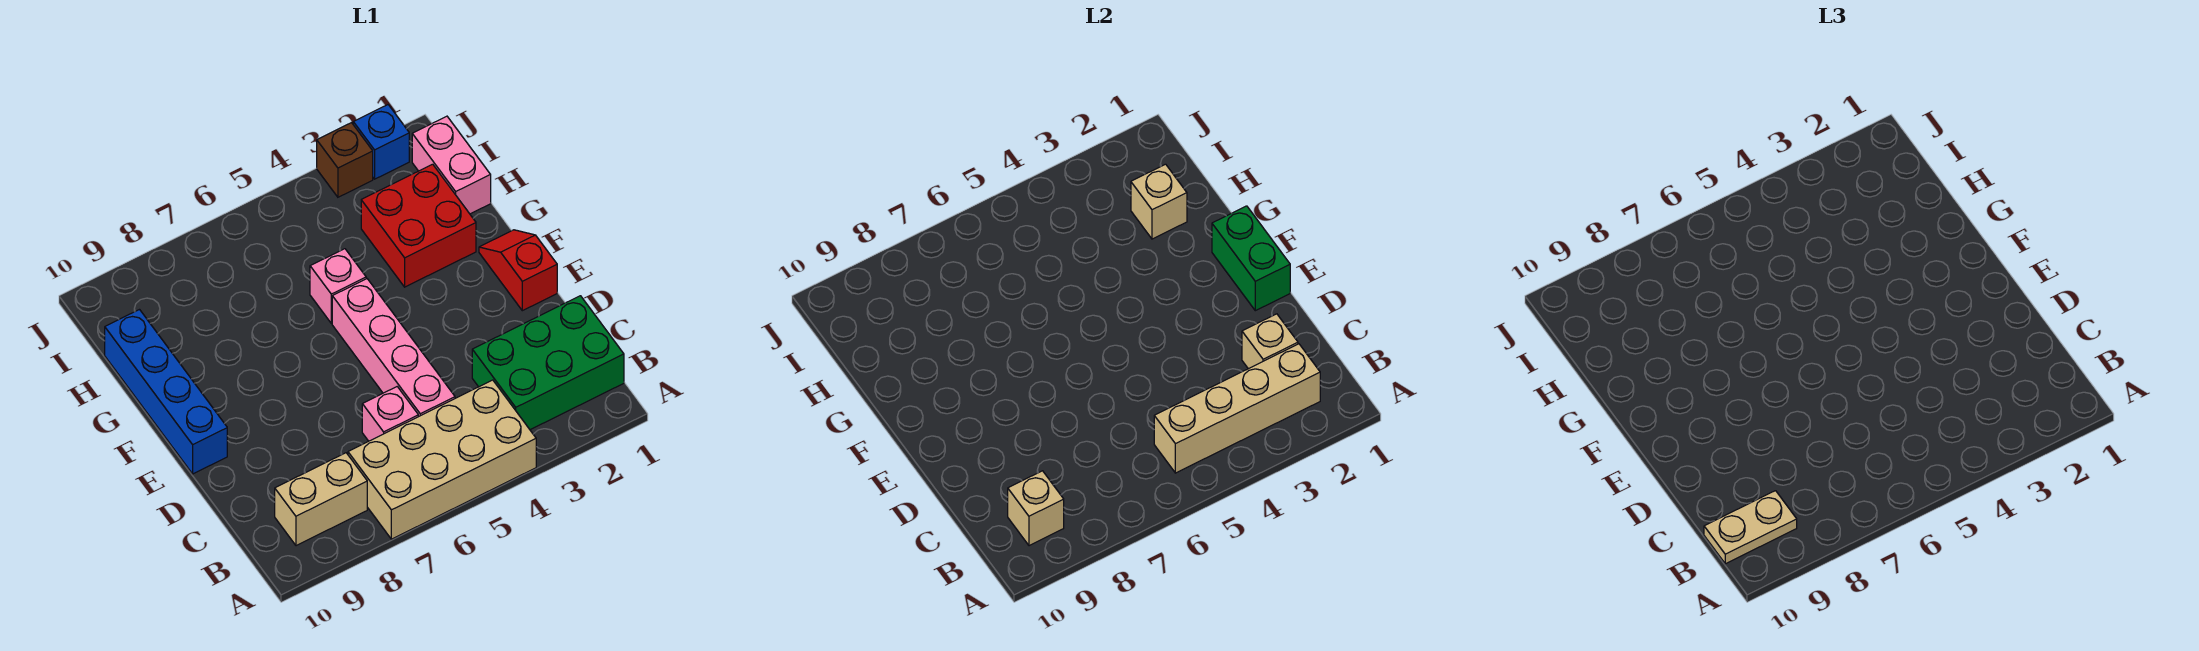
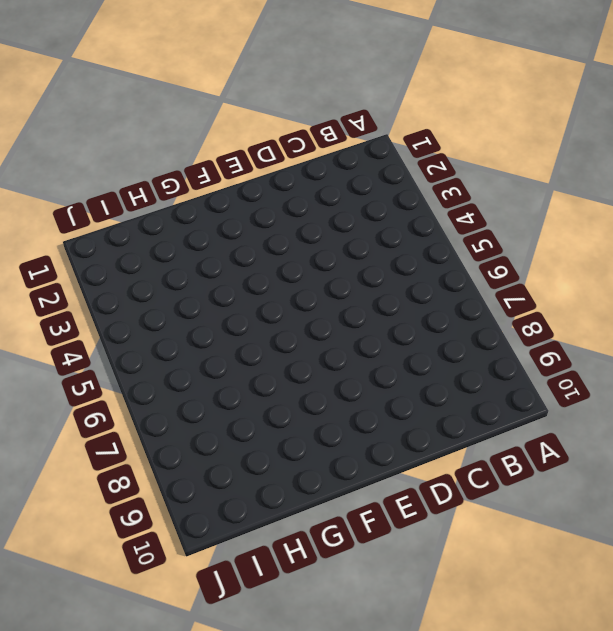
none -> tan 2x4 brick [348,380,536,539]
none -> green 2x3 brick [472,296,624,430]
none -> tan 1x2 brick [275,453,367,546]

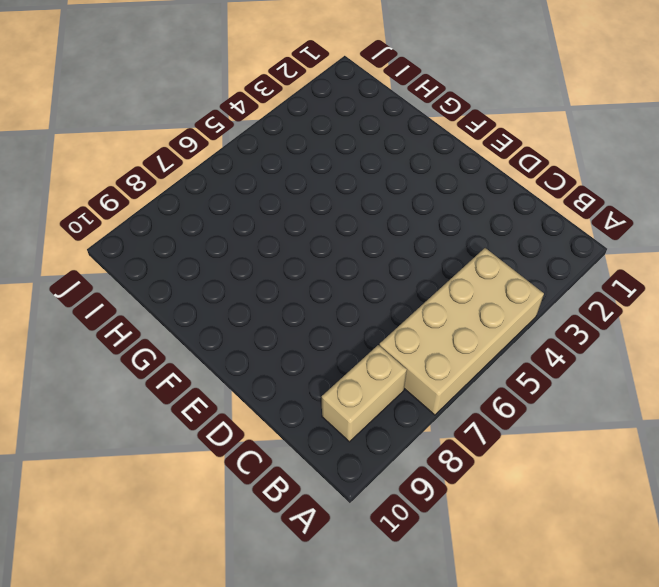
none -> green 2x3 brick [472,296,624,430]
none -> pink 1x4 brick [332,279,455,417]
none -> pink 1x1 brick [362,387,418,441]

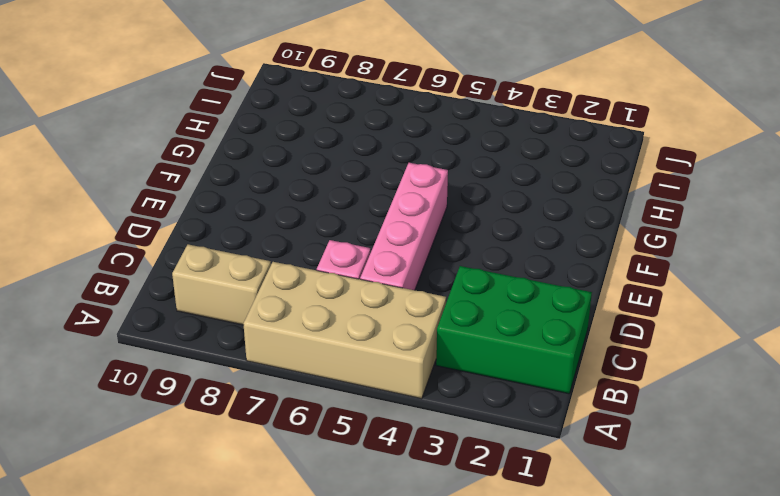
none -> red 1x2 slope [479,230,557,311]
none -> blue 1x4 brick [105,310,227,474]
none -> red 2x2 brick [361,164,476,287]

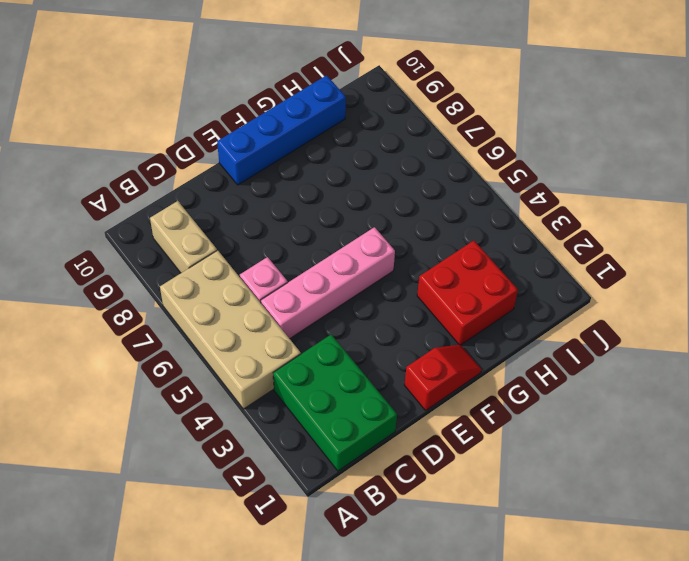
none -> pink 1x1 brick [310,249,366,323]
none -> pink 1x2 brick [412,116,491,214]
none -> blue 1x1 brick [353,105,409,179]

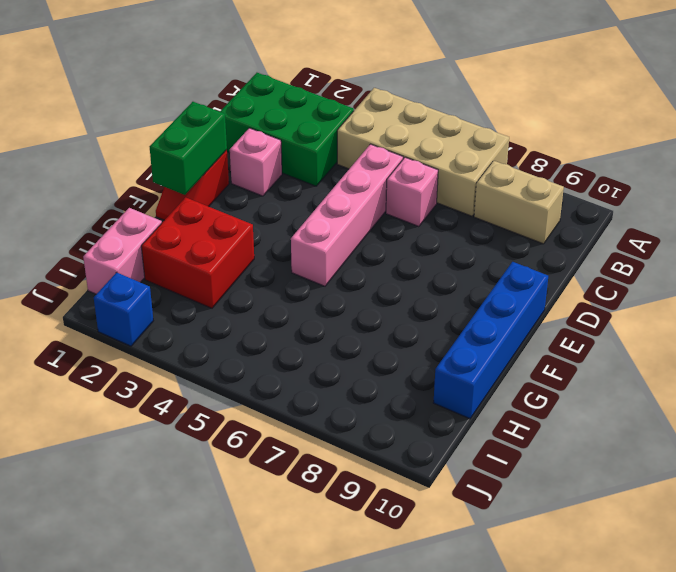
pink 1x1 brick [230,128,282,196] -> pink 1x1 brick moved to [310,249,366,323]
none -> brown 1x1 brick [317,123,373,197]
none -> tan 1x4 brick [1154,344,1320,473]
none -> tan 1x1 brick [1008,471,1064,546]

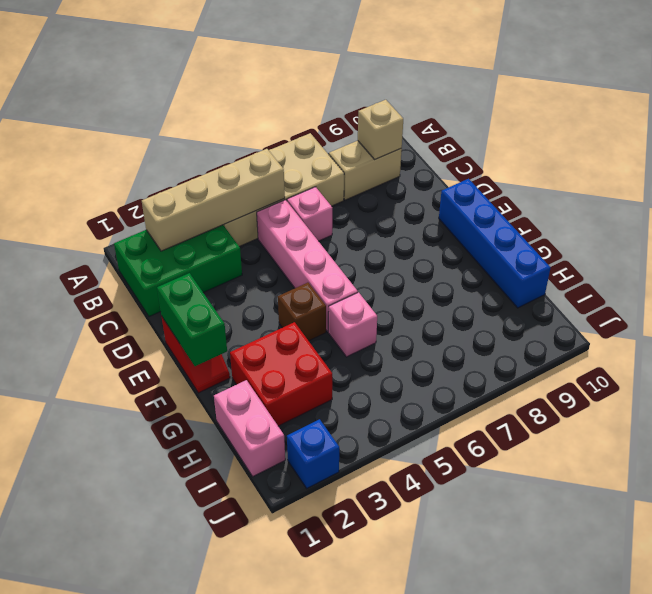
brown 1x1 brick [278,283,326,341] -> brown 1x1 brick moved to [317,123,373,197]
none -> tan 1x1 brick [1242,314,1298,369]
none -> tan 1x1 brick [1131,164,1187,239]
none -> tan 1x2 plate [1704,491,1797,564]

